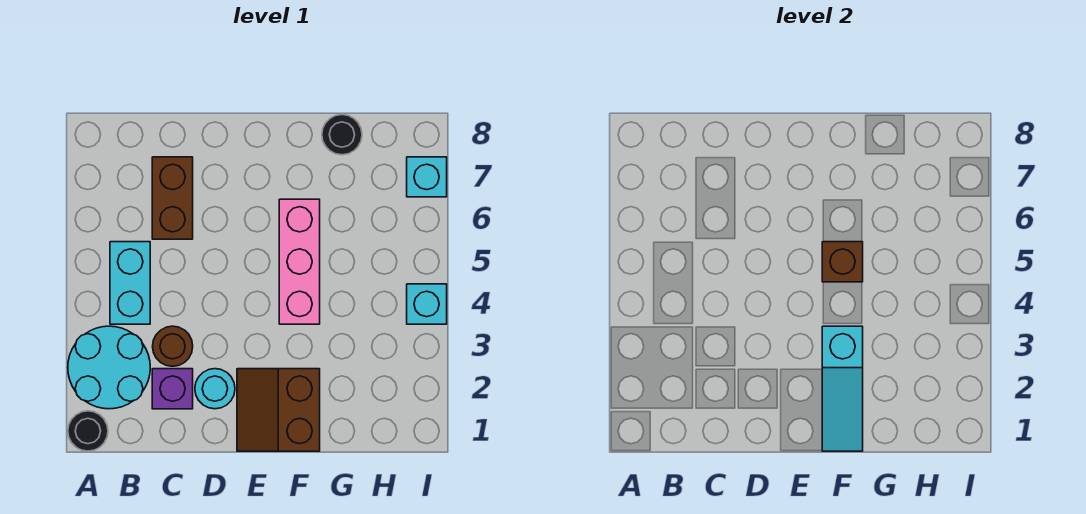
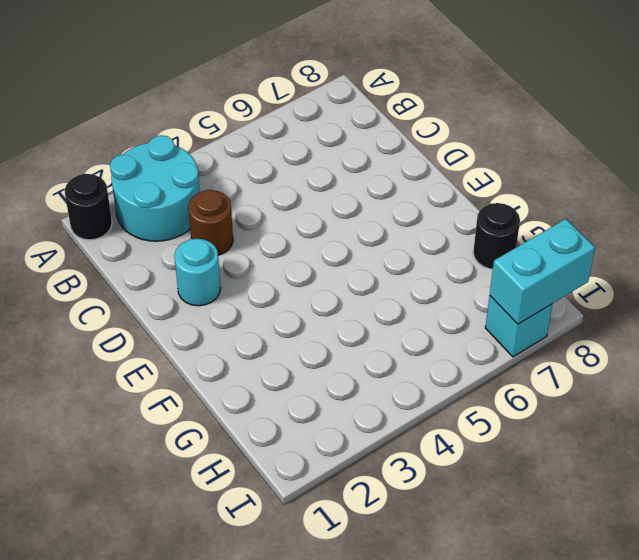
cyan 1x2 brick [490,219,595,324] -> cyan 1x2 brick moved to [110,242,150,324]
none -> purple 1x1 brick [152,369,193,409]
none -> brown 1x2 brick [152,157,193,239]
none -> brown 2x2 slope [237,369,320,451]

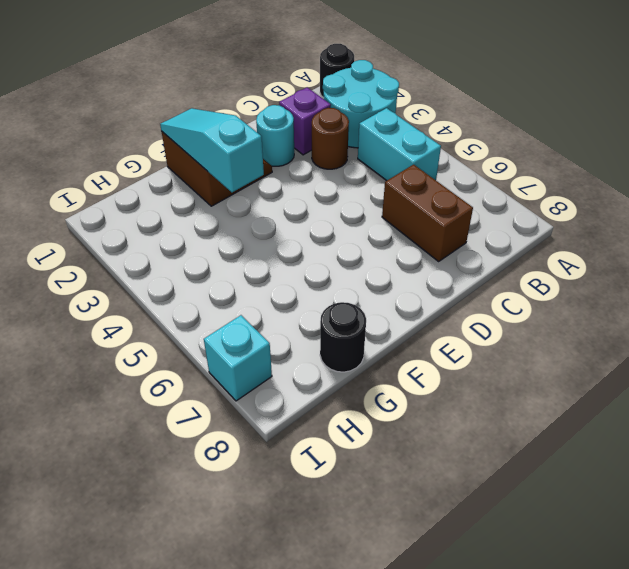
none -> pink 1x3 brick [279,199,320,324]
none -> cyan 1x1 brick [407,284,447,324]
none -> brown 1x1 brick [822,242,863,282]

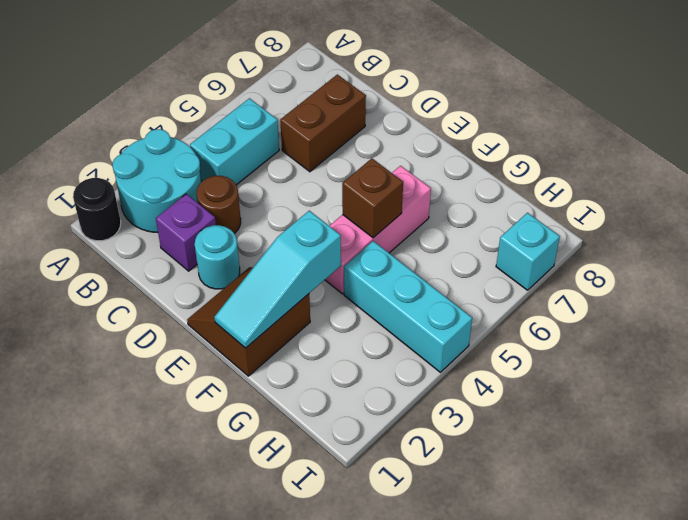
cyan 1x3 brick [344,241,472,372] -> cyan 1x1 brick [407,284,447,324]
none -> black 1x1 round brick [322,115,362,155]

